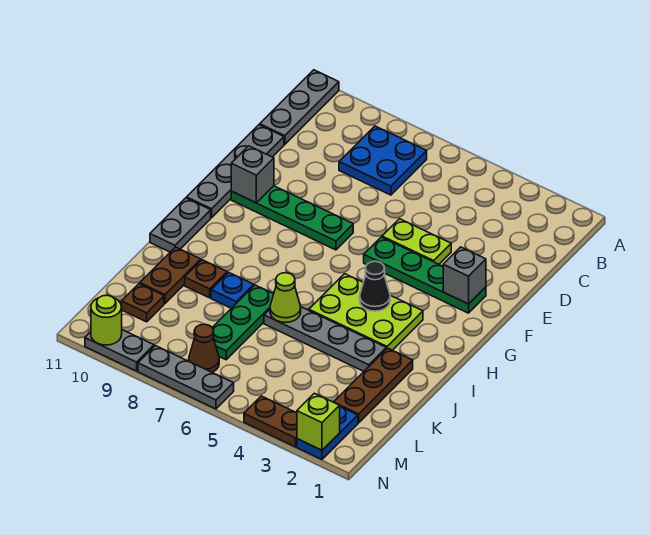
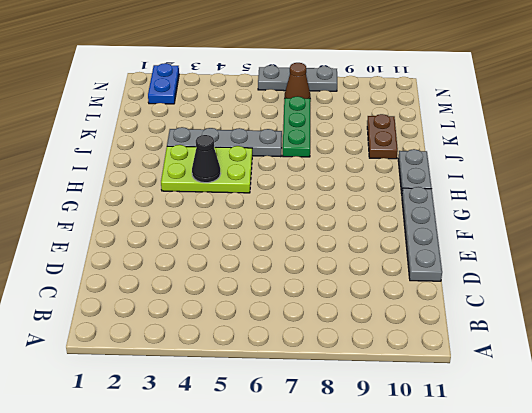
none -> grey 1x3 plate [260,70,339,145]
none -> blue 2x2 plate [339,126,427,195]
none -> lime 1x2 plate [382,219,451,264]

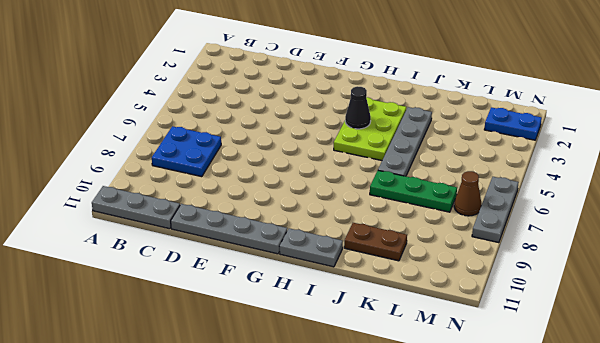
none -> lime 1x2 plate [382,219,451,264]
none -> green 1x4 plate [364,237,486,313]
none -> green 1x4 plate [231,186,353,250]

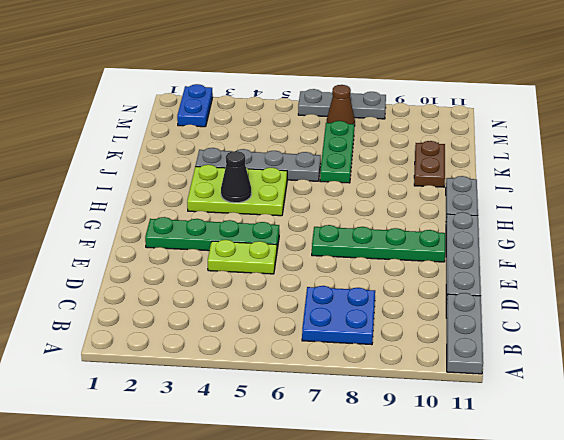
none -> brown 1x3 plate [334,348,413,423]
none -> blue 1x1 plate [211,272,254,308]
none -> brown 1x1 plate [185,260,227,298]

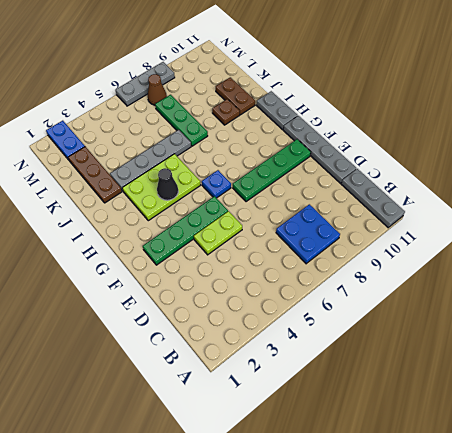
blue 1x1 plate [202,170,231,198] -> blue 1x1 plate moved to [211,272,254,308]
none -> brown 1x1 plate [121,284,164,322]
none -> brown 1x2 plate [244,396,297,447]
none -> grey 1x2 plate [85,330,154,371]

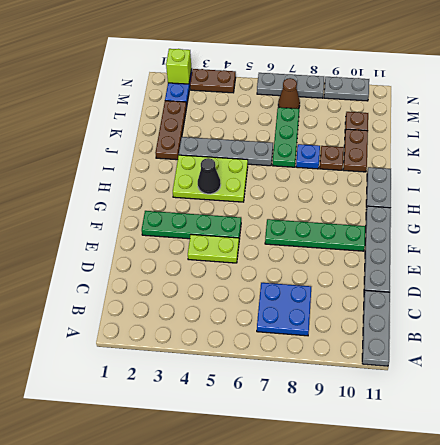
none -> grey 1x1 brick [443,247,486,304]
none -> grey 1x1 brick [231,146,274,203]
none -> lime 1x1 cone [270,273,301,323]

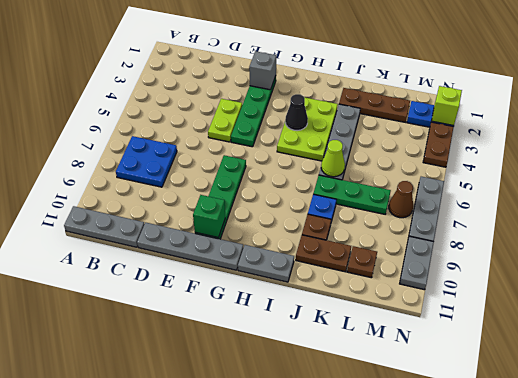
green 1x1 brick [193,195,225,238] -> grey 1x1 brick [231,146,274,203]
none -> lime 1x1 round brick [91,295,122,345]

